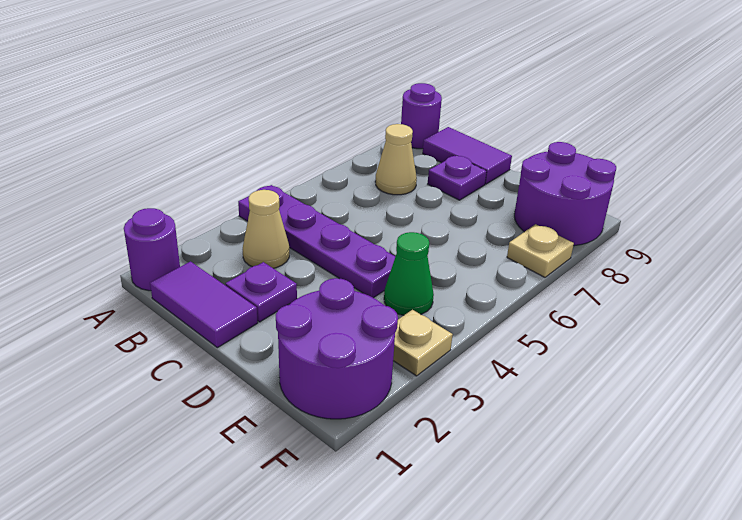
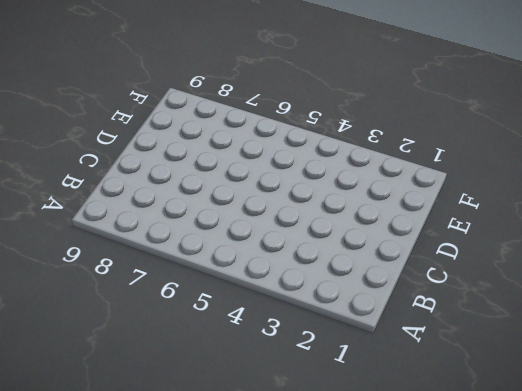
none -> purple 1x1 round brick [124,208,180,291]
none -> purple 1x4 plate [238,185,395,298]
none -> purple 1x1 round brick [401,83,442,149]

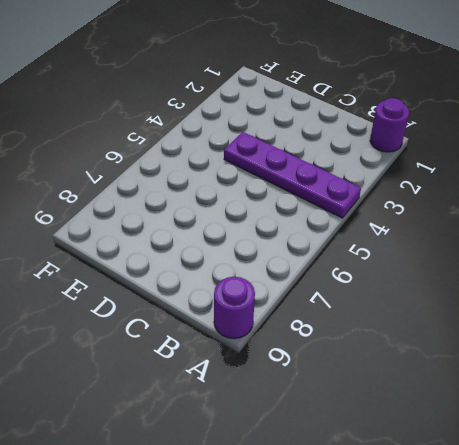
none -> purple 1x2 tile [150,262,258,348]
none -> tan 1x1 cone [243,190,289,268]
none -> tan 1x1 cone [375,124,417,195]

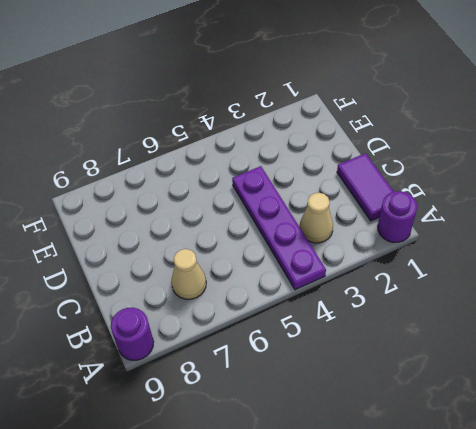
none -> purple 1x2 tile [423,127,512,184]
none -> purple 1x1 plate [225,262,297,322]
none -> purple 1x1 plate [428,156,487,200]

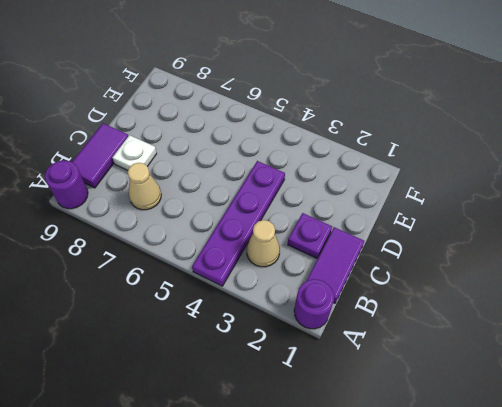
white 1x1 plate [112,135,157,170] -> purple 1x1 plate [428,156,487,200]
none -> purple 2x2 round brick [276,278,398,419]
none -> green 1x1 cone [384,232,434,315]
none -> purple 2x2 round brick [514,142,616,246]

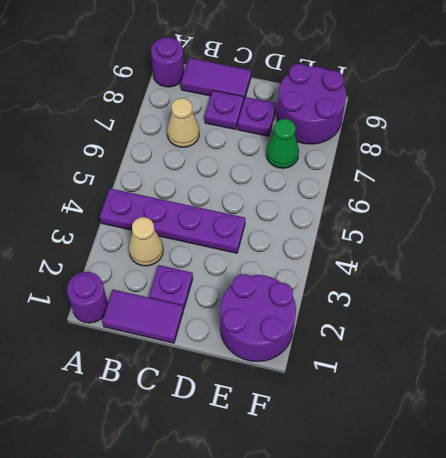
purple 1x1 plate [238,97,276,136] -> none
green 1x1 cone [266,119,299,168] -> green 1x1 cone moved to [384,232,434,315]
none -> tan 1x1 plate [393,310,453,376]
none -> tan 1x1 plate [507,224,574,277]

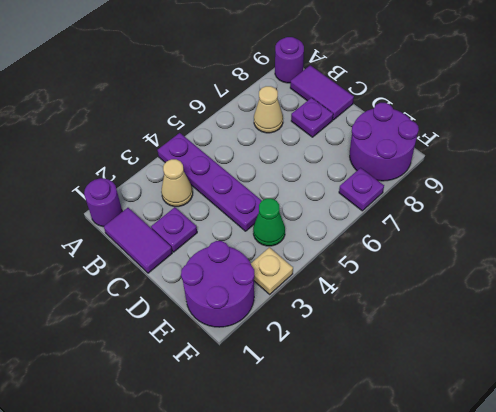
purple 1x1 plate [339,168,384,211] -> tan 1x1 plate [507,224,574,277]

